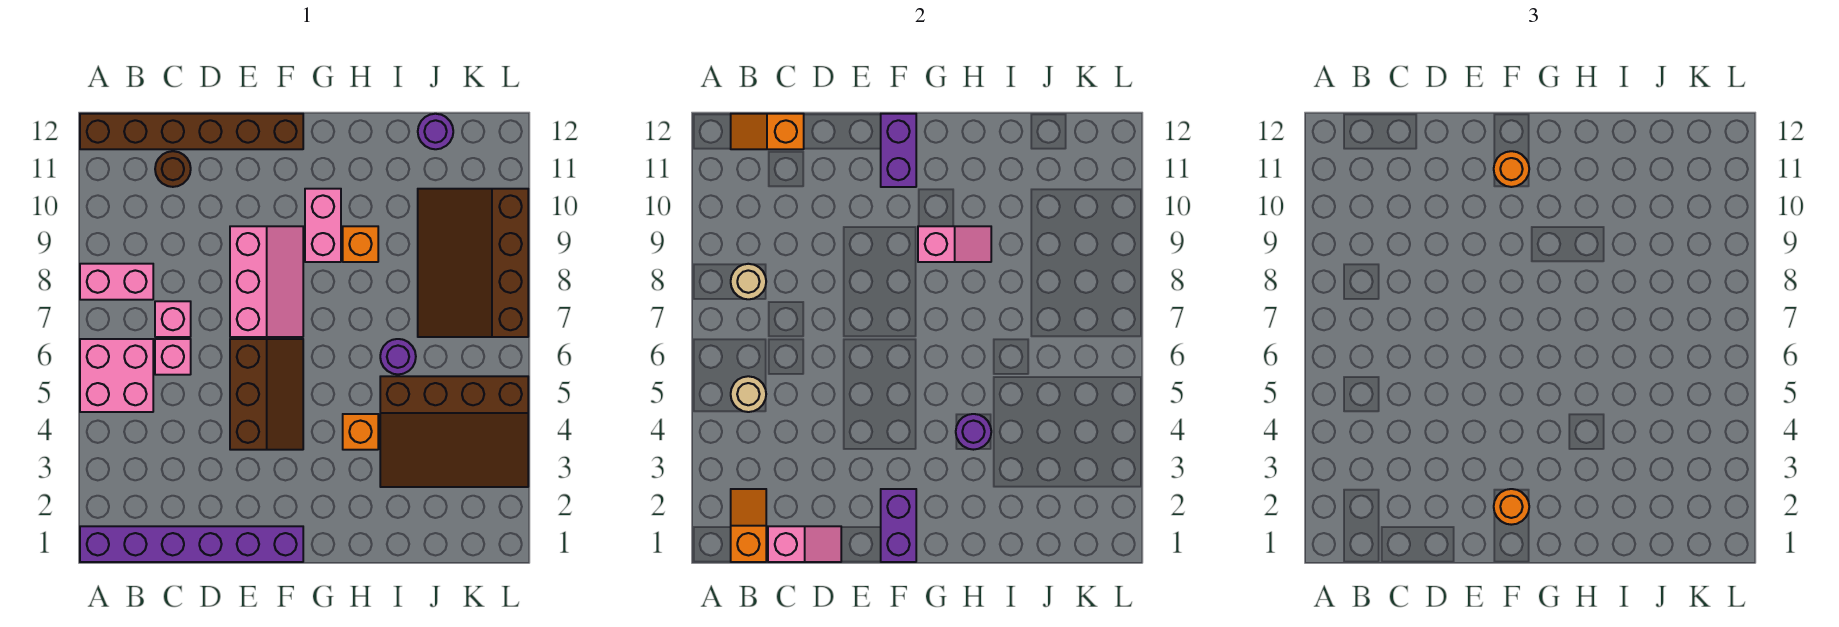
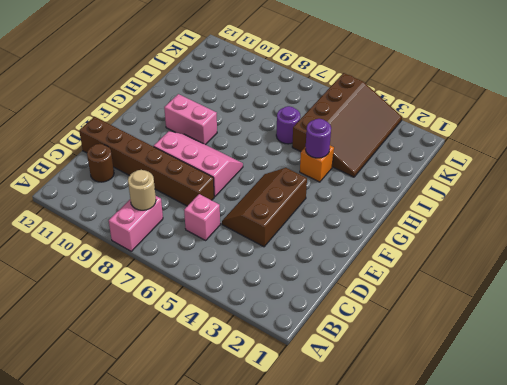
brown 2x3 slope [222,168,307,247] -> brown 2x3 slope turned to [230,339,303,450]
brown 1x6 brick [79,117,214,206] -> brown 1x6 brick turned to [80,114,303,149]
none -> purple 1x6 brick [80,526,303,562]
none -> pink 2x2 brick [80,339,153,412]
none -> pink 1x1 brick [155,301,191,337]

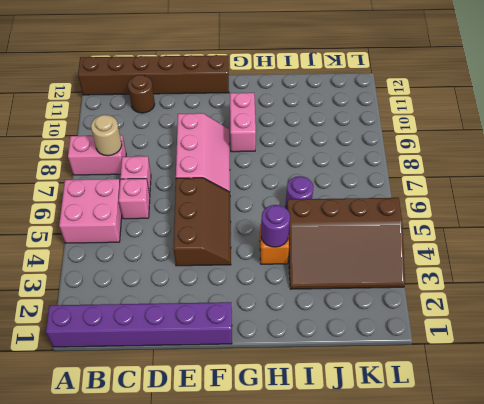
none -> orange 1x1 brick [343,226,378,262]
none -> brown 3x4 slope [418,189,528,337]
none -> purple 1x1 round brick [418,114,453,149]

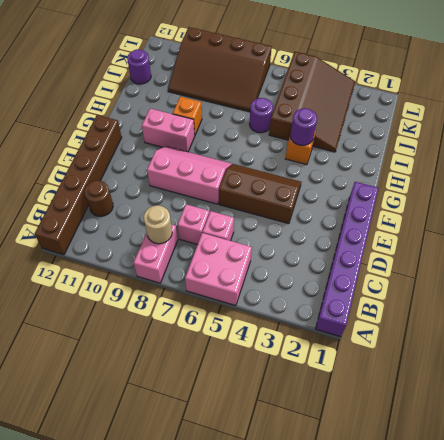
none -> orange 1x2 slope [731,489,766,562]
none -> tan 1x1 round brick [731,376,766,412]
none -> orange 1x2 slope [731,114,804,149]

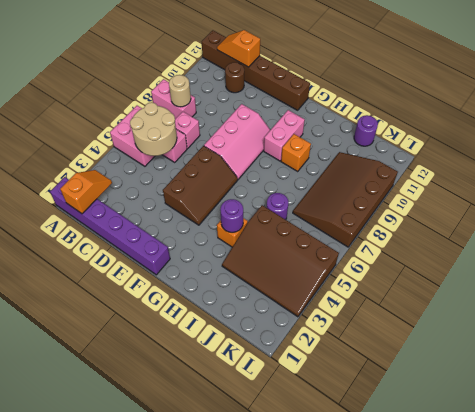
tan 2x2 round brick [130,102,177,156] -> tan 1x1 round brick [731,376,766,412]
none -> pink 1x2 slope [768,526,841,562]
none -> purple 1x2 brick [881,489,916,562]
none -> purple 1x2 brick [881,114,916,187]

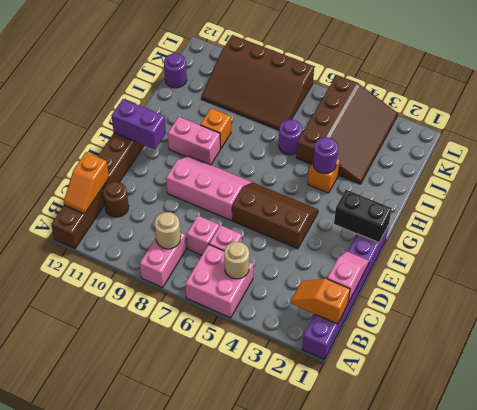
black 1x2 brick [334,190,392,242] -> purple 1x2 brick [881,489,916,562]
none -> pink 1x2 slope [918,226,991,262]
none -> orange 1x1 round brick [1494,489,1529,525]
none -> orange 1x1 round brick [1494,151,1529,187]

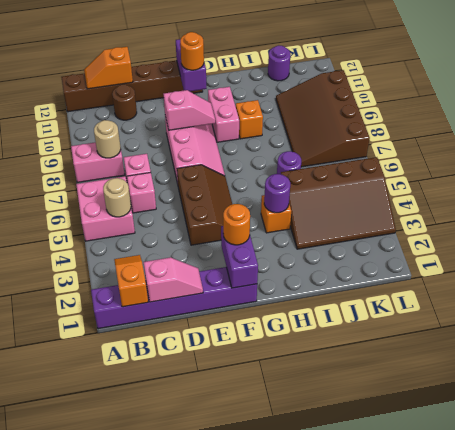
pink 1x2 slope [164,90,215,130] -> pink 1x2 slope moved to [918,226,991,262]

